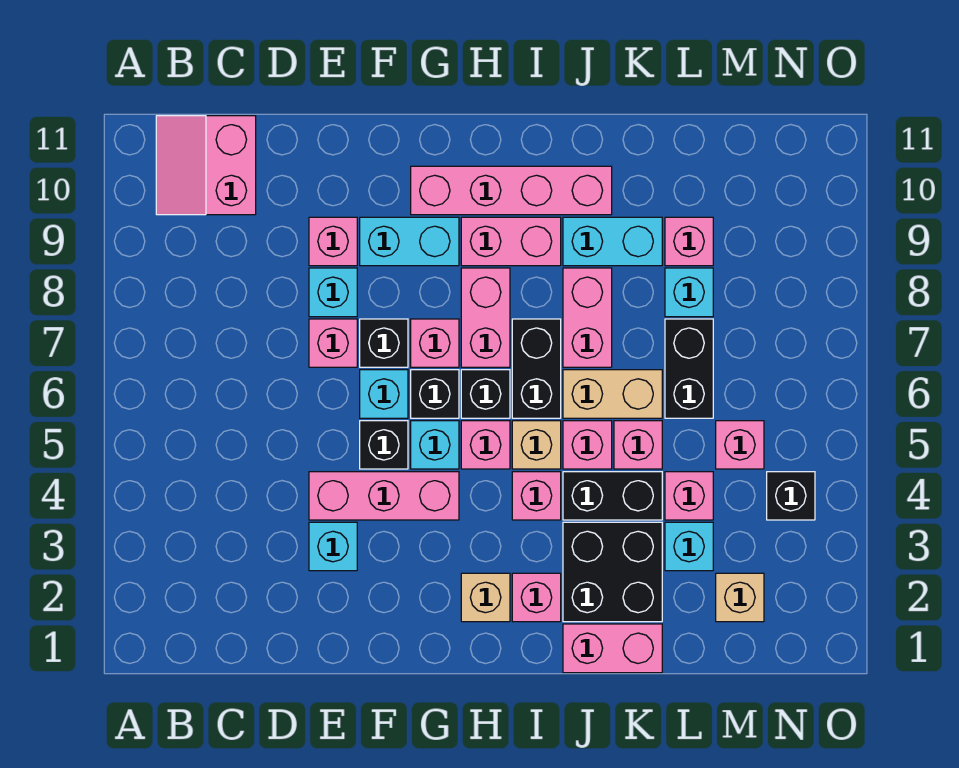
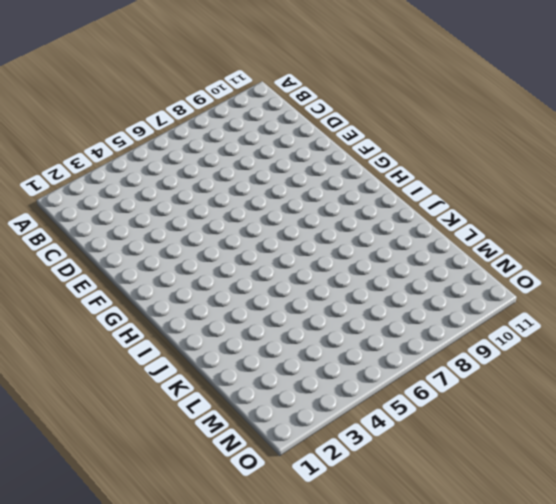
none -> pink 2x2 slope [156,116,256,215]
none -> cyan 1x1 brick [309,522,357,571]
none -> pink 1x3 brick [309,472,459,520]
none -> pink 1x1 brick [309,319,357,367]

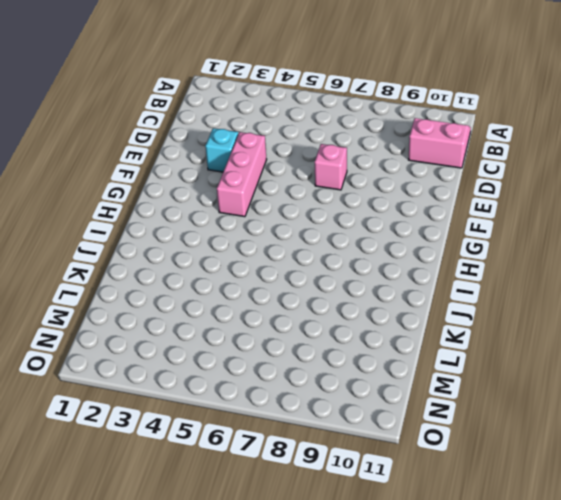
none -> cyan 1x1 brick [309,268,357,317]
none -> pink 1x1 brick [309,217,357,266]
none -> black 1x1 brick [360,421,408,469]
none -> cyan 1x1 brick [360,370,408,418]

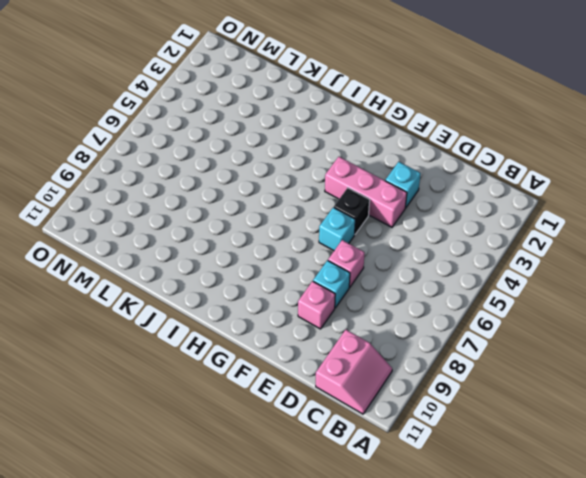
none -> black 1x1 brick [360,319,408,367]
none -> cyan 1x2 brick [360,217,459,266]
none -> cyan 1x1 brick [411,421,459,469]
none -> black 1x1 brick [411,370,459,418]

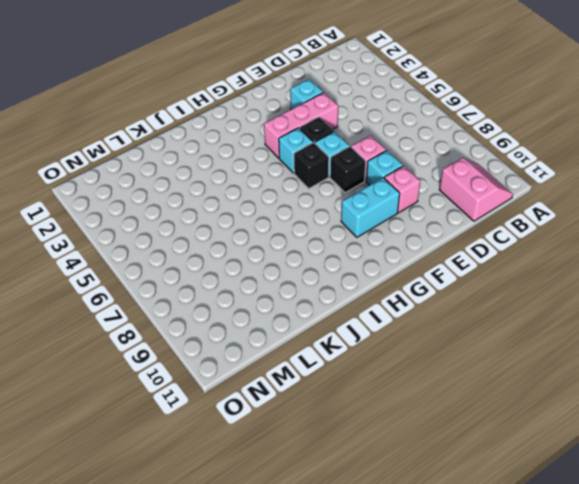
none -> pink 1x1 brick [411,319,459,367]
none -> pink 1x4 brick [411,166,612,215]
none -> tan 1x1 brick [461,573,510,622]
none -> pink 1x1 brick [461,421,510,469]

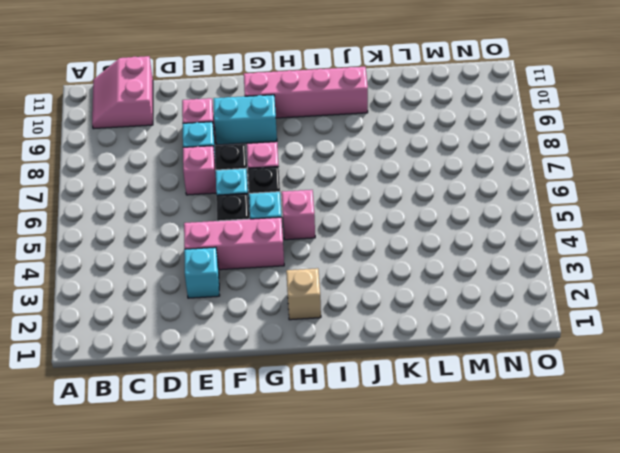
none -> black 1x1 brick [461,370,510,418]
none -> pink 1x2 brick [461,268,510,367]
none -> pink 1x2 brick [461,217,561,266]
none -> pink 1x1 brick [512,573,561,622]

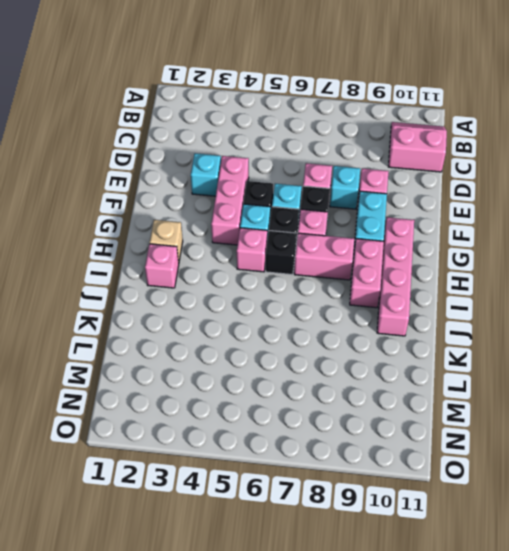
none -> pink 1x1 brick [512,472,561,520]
none -> tan 1x1 brick [512,421,561,469]
none -> black 1x2 brick [512,319,561,418]
none -> pink 1x2 brick [563,624,662,673]

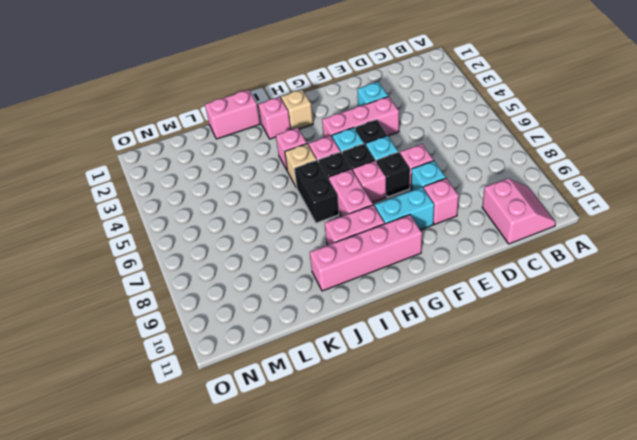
none -> black 2x2 brick [563,522,662,622]
none -> black 1x2 brick [563,472,662,520]
none -> pink 1x1 brick [563,421,612,469]
none -> tan 1x2 brick [563,370,662,418]

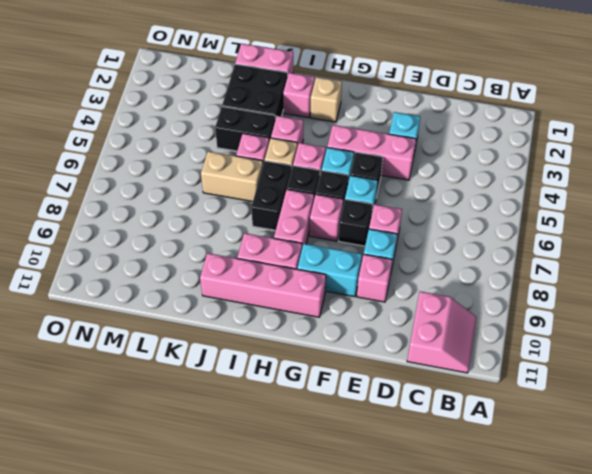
none -> pink 1x2 brick [563,268,612,367]
none -> cyan 1x2 brick [563,217,662,266]
none -> pink 1x1 brick [614,421,662,469]
none -> cyan 1x1 brick [665,522,713,571]

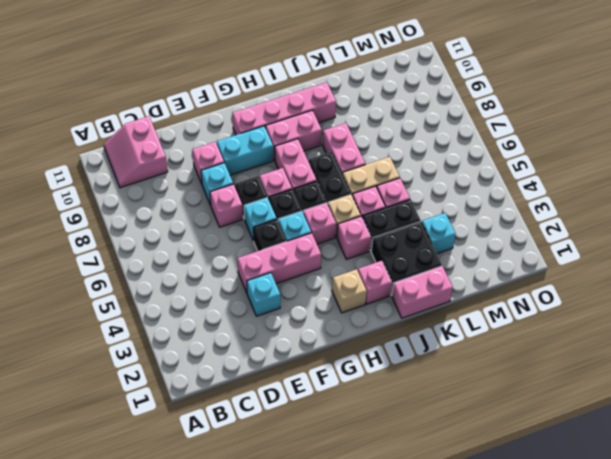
none -> cyan 1x2 brick [563,217,662,266]
none -> pink 1x1 brick [665,472,713,520]
none -> black 1x2 brick [665,319,713,418]
none -> cyan 1x1 brick [665,268,713,317]

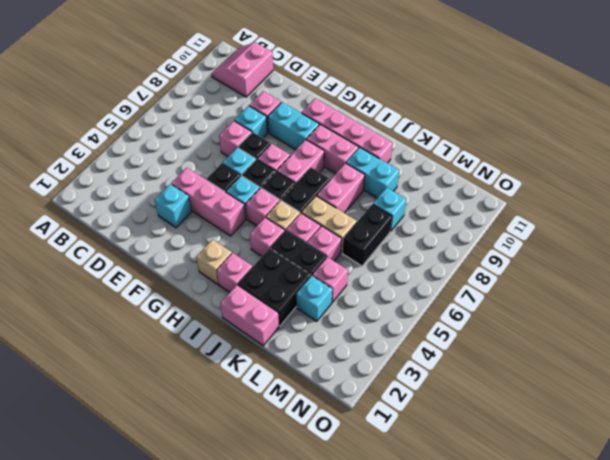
none -> pink 1x1 brick [665,217,713,266]
none -> tan 1x1 brick [716,573,764,622]
none -> pink 1x1 brick [716,421,764,469]
none -> black 1x1 brick [767,472,815,520]

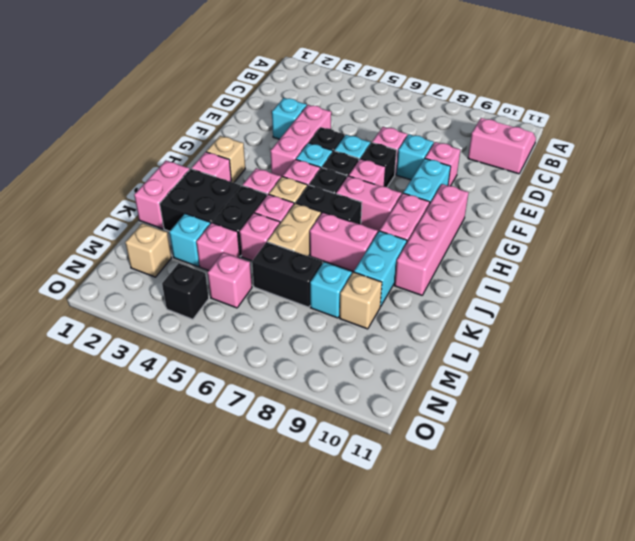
tan 1x1 brick [340,272,382,329] -> pink 1x1 brick [665,217,713,266]

